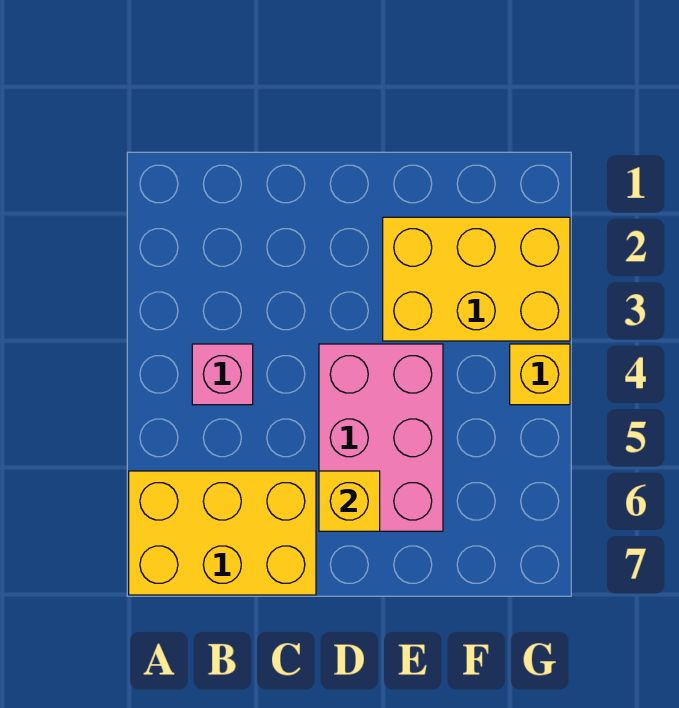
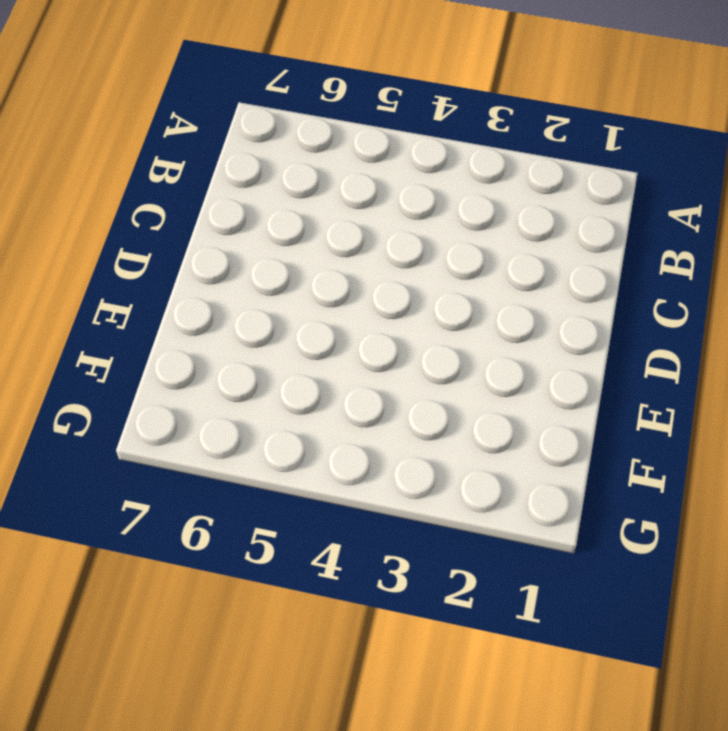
none -> yellow 2x3 brick [129,471,316,595]
none -> pink 1x1 brick [192,344,253,405]

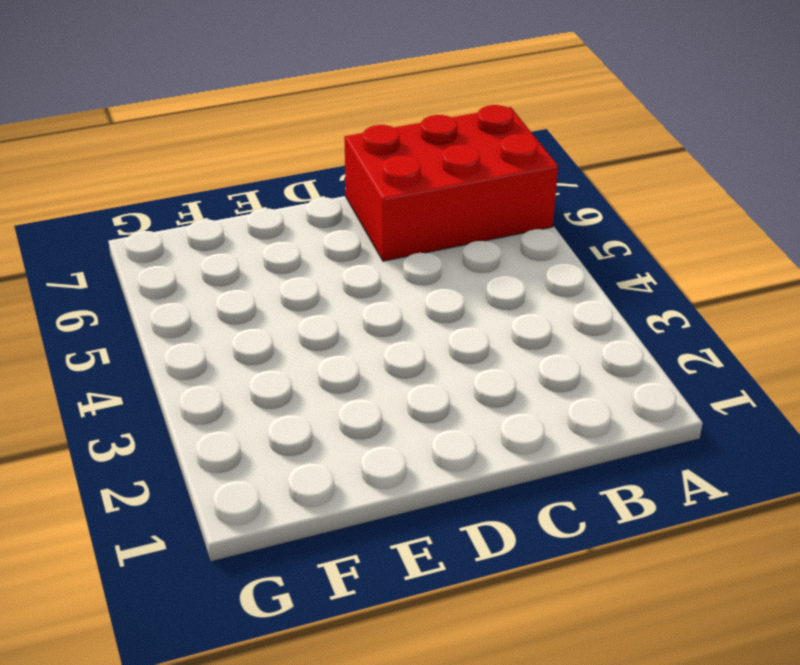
red 2x3 brick [344,105,558,261] -> yellow 2x3 brick [129,471,316,595]
none -> pink 1x1 brick [192,344,253,405]
none -> pink 2x3 brick [319,344,443,531]

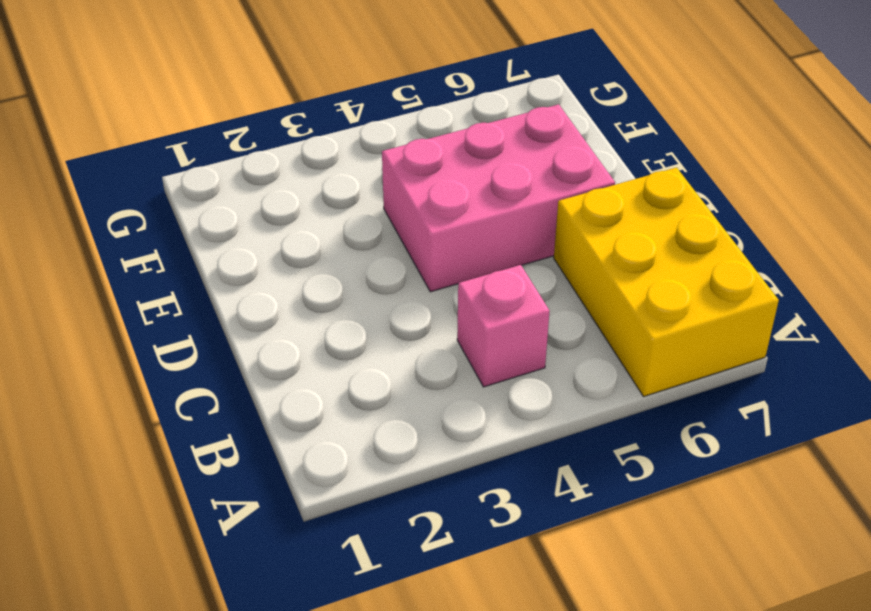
none -> yellow 2x3 brick [383,217,570,341]
none -> yellow 1x1 brick [510,344,570,405]

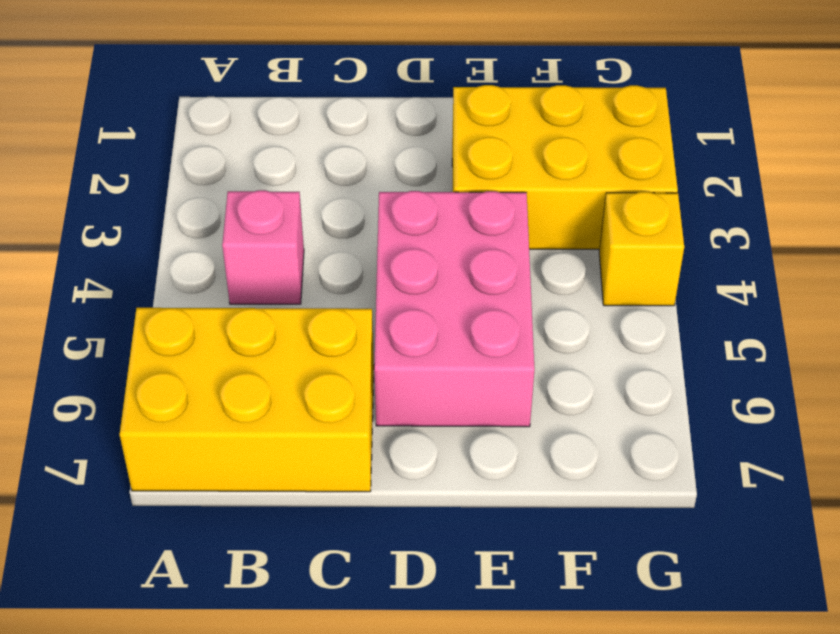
none -> yellow 1x1 brick [319,471,380,531]

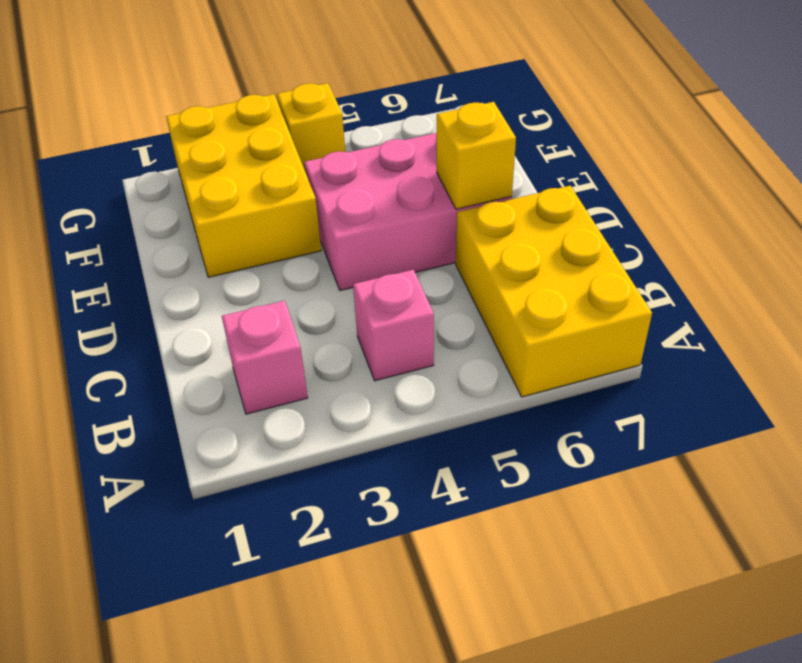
pink 1x1 brick [222,301,308,414] -> none

